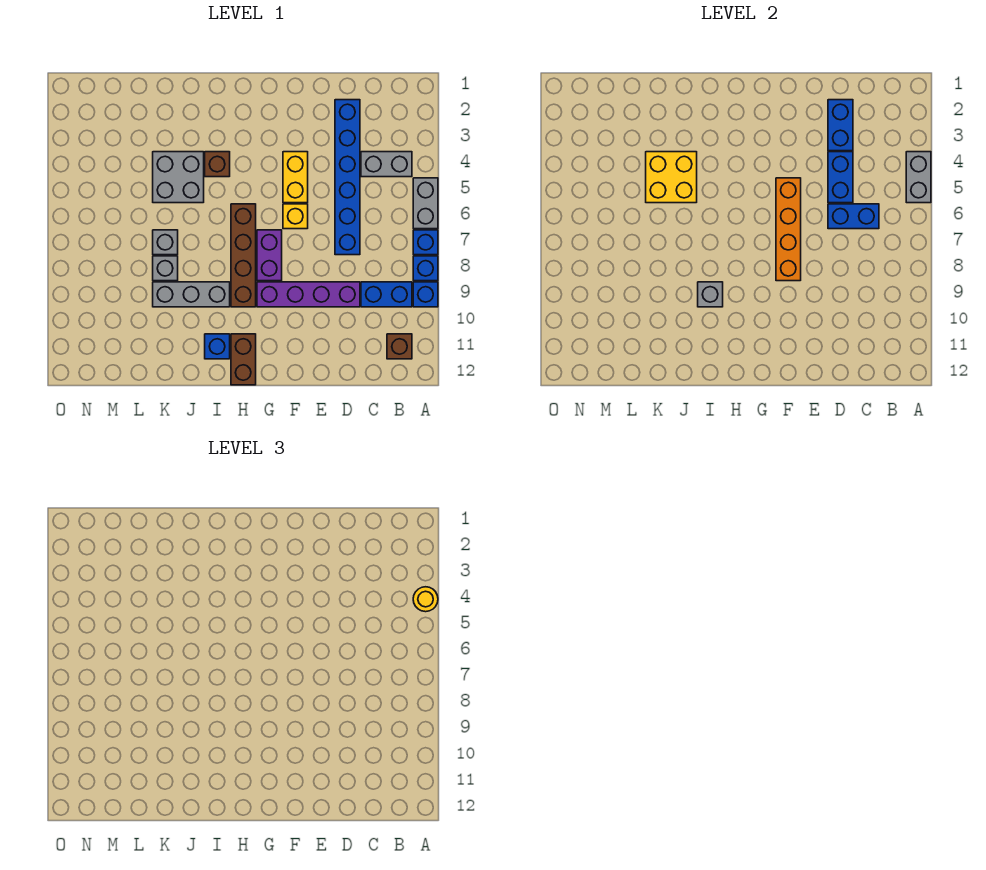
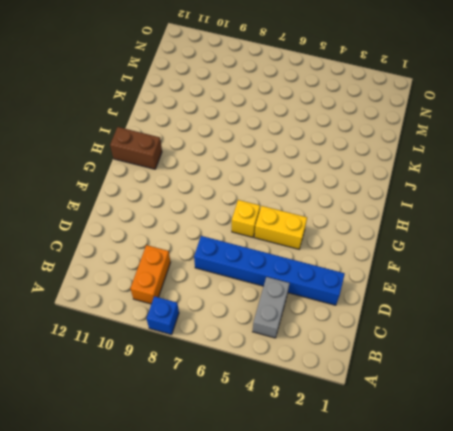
orange 1x2 brick [130,245,171,304] -> blue 1x2 brick [361,282,412,307]
none -> grey 1x2 brick [413,178,438,229]
none -> blue 1x1 brick [413,230,438,255]
none -> blue 1x1 brick [413,282,438,307]

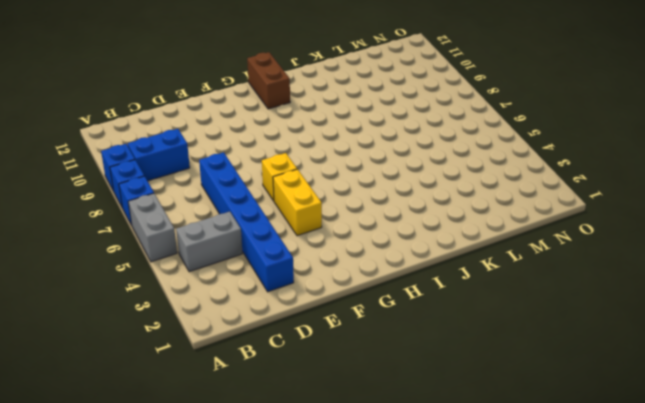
none -> brown 1x1 brick [387,334,412,359]
none -> purple 1x4 brick [257,282,360,307]
none -> purple 1x2 brick [257,230,282,281]

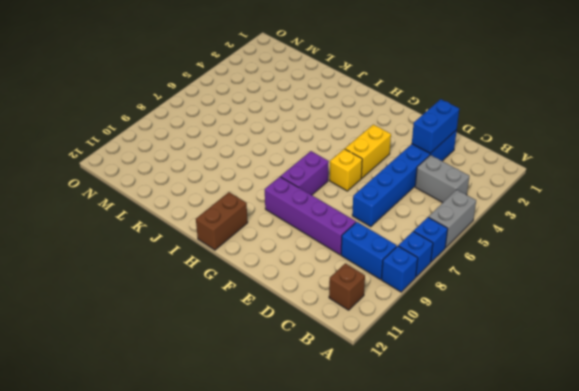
none -> brown 1x4 brick [231,204,256,307]
none -> brown 1x1 brick [205,152,230,177]
none -> grey 1x3 brick [153,282,230,307]

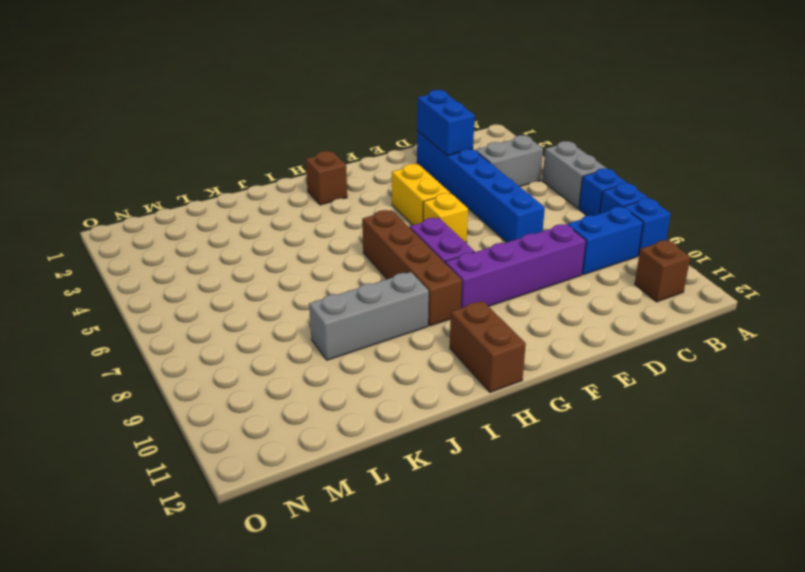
brown 1x1 brick [306,151,347,205] -> brown 1x1 brick moved to [205,152,230,177]
none -> blue 1x1 brick [205,334,230,359]
none -> grey 2x2 brick [153,152,204,203]
none -> grey 1x1 brick [153,230,178,255]

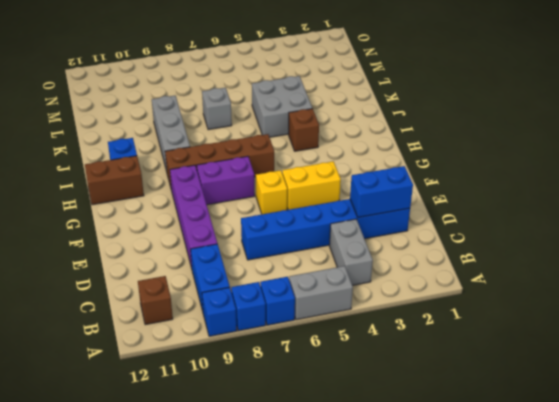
none -> grey 1x1 brick [153,256,178,281]
none -> grey 1x2 brick [906,152,931,203]
none -> blue 1x2 brick [828,204,879,229]

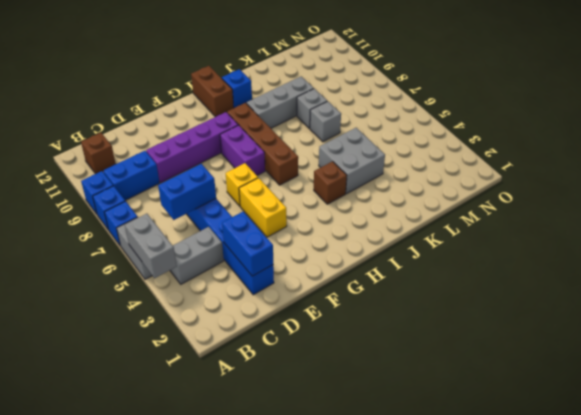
none -> blue 1x2 brick [828,152,853,203]
none -> orange 1x4 brick [776,178,801,281]
none -> grey 1x1 brick [698,282,723,307]

